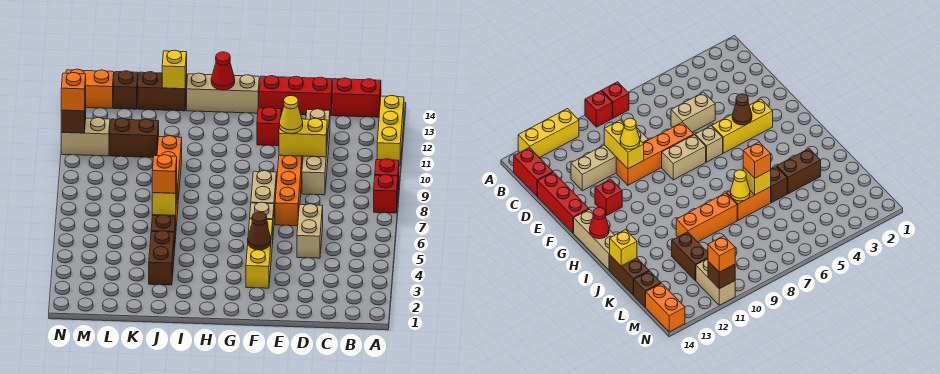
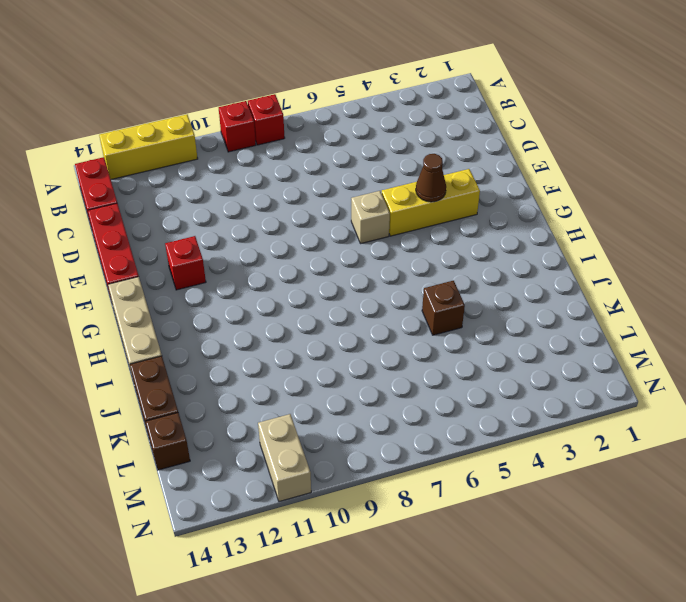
none -> tan 1x2 brick [297,204,323,258]
none -> tan 1x4 brick [302,109,330,195]
none -> orange 1x4 brick [275,155,303,226]
none -> tan 1x2 brick [251,171,276,219]

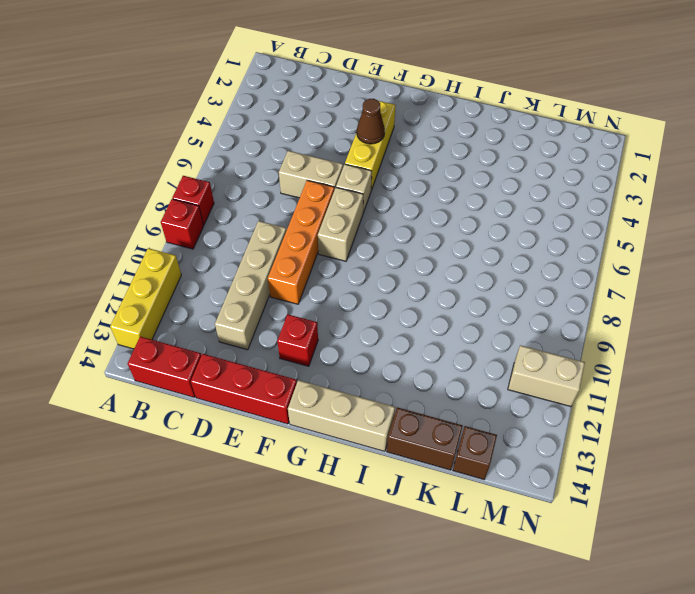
tan 1x2 brick [279,151,343,198] -> tan 1x2 brick turned to [297,204,323,258]
none -> brown 1x2 brick [149,231,174,285]
none -> brown 1x1 brick [151,215,176,251]
none -> orange 1x2 brick [727,187,771,220]
none -> orange 1x3 brick [157,136,182,200]

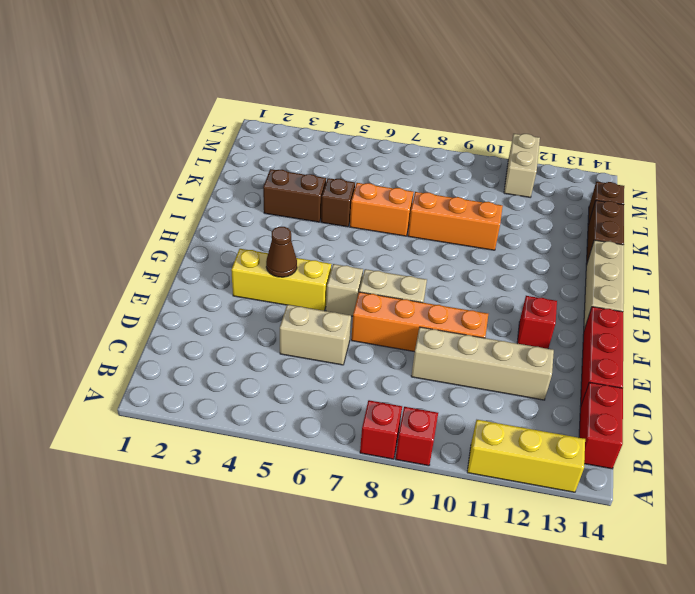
none -> brown 1x2 brick [110,118,159,157]
none -> orange 1x2 brick [66,69,114,108]
none -> yellow 1x2 brick [279,118,327,157]
none -> red 1x1 cone [211,52,235,90]

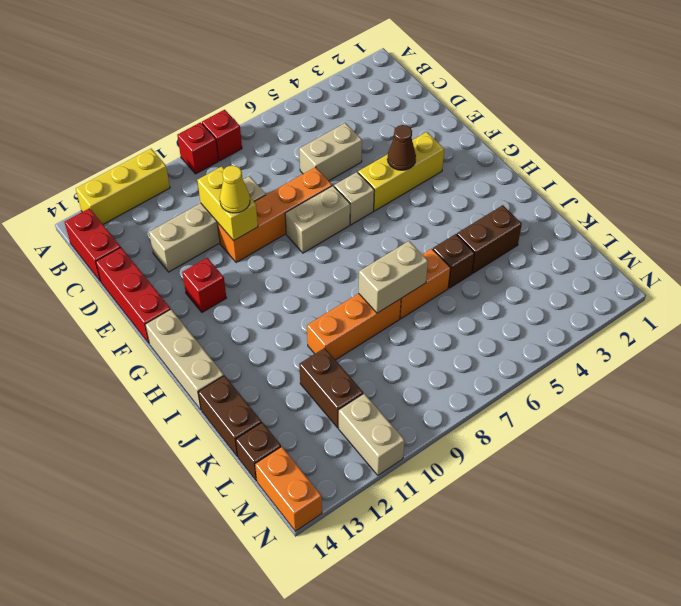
tan 1x2 brick [359,241,428,313] -> yellow 1x1 cone [730,170,750,201]
none -> red 1x1 cone [211,52,235,90]
none -> yellow 1x1 brick [152,182,177,215]
none -> yellow 1x1 brick [162,50,187,89]
none -> brown 1x1 brick [61,99,86,133]

